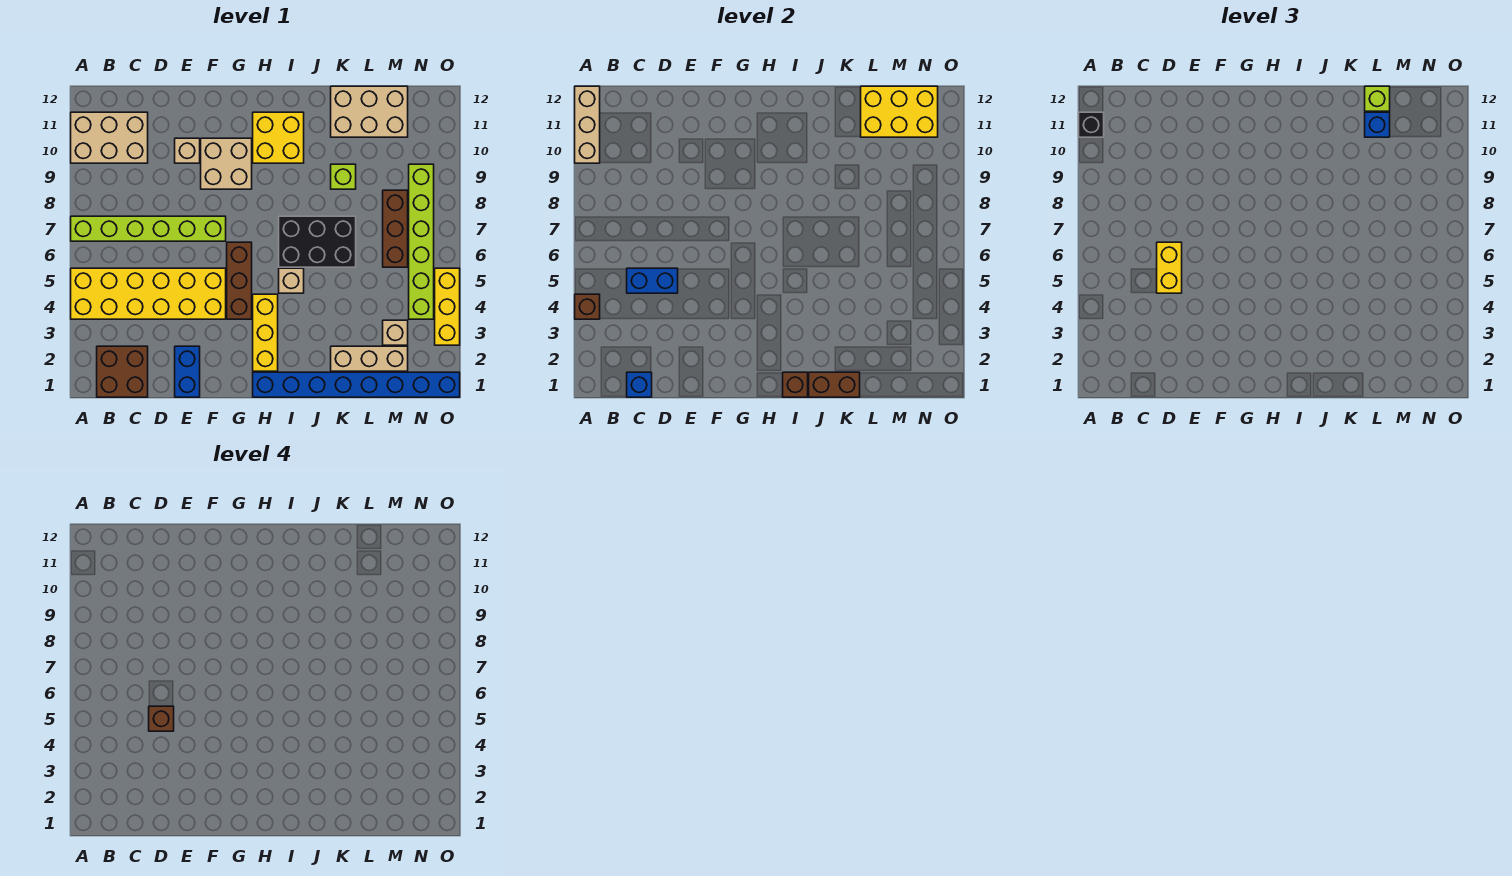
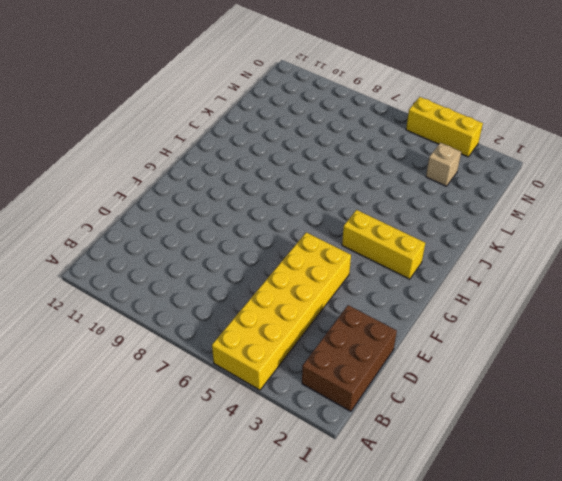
brown 2x3 brick [302,305,397,411] -> brown 2x2 brick [97,346,148,397]
none -> lime 1x6 brick [71,216,226,241]
none -> tan 2x3 brick [71,112,148,163]
none -> blue 1x2 brick [175,346,200,397]
none -> tan 1x1 brick [175,138,200,163]

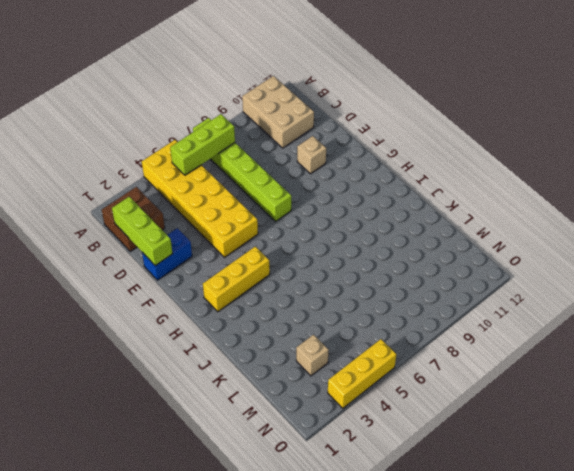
lime 1x3 brick [170,114,235,175] -> none
lime 1x3 brick [112,197,173,266] -> blue 1x1 brick [627,372,652,397]
none -> tan 2x2 brick [201,138,252,189]
none -> brown 1x3 brick [227,242,252,319]
none -> blue 1x8 brick [253,372,460,397]
none -> yellow 2x2 brick [253,112,304,163]

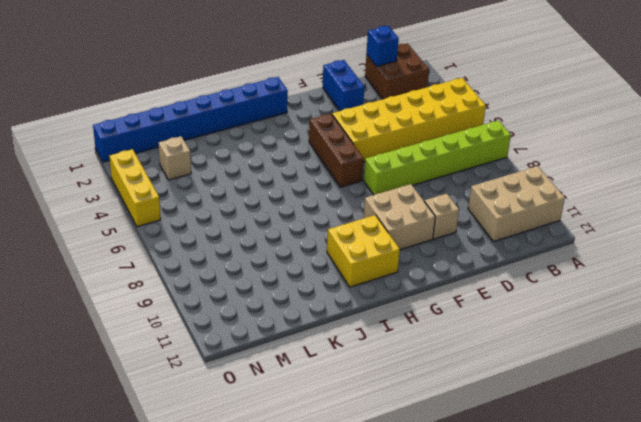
none -> yellow 1x3 brick [253,294,278,371]
none -> tan 1x1 brick [279,268,304,293]
none -> black 2x3 brick [279,216,356,267]
none -> tan 1x3 brick [331,346,408,371]

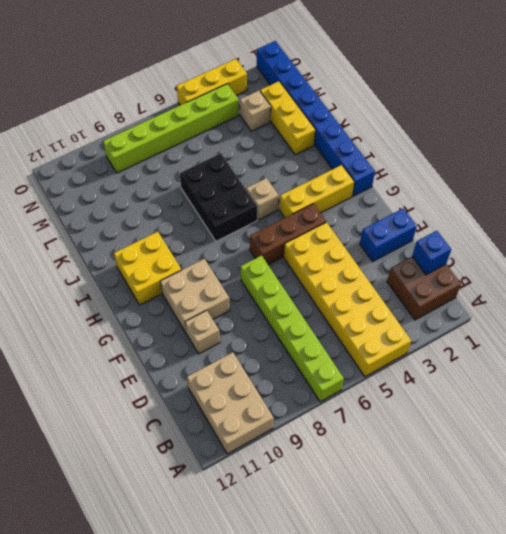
yellow 1x3 brick [260,81,315,155] -> tan 1x3 brick [331,346,408,371]
none -> lime 1x1 brick [331,164,356,189]
none -> tan 2x3 brick [331,86,408,137]
none -> brown 1x3 brick [383,190,408,267]
none -> brown 1x1 brick [575,294,600,319]

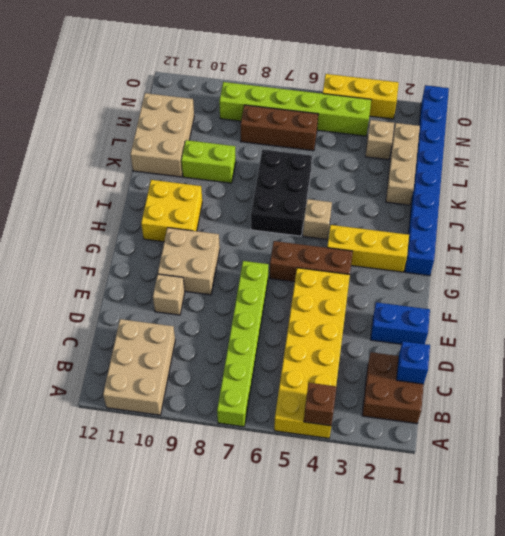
lime 1x2 brick [181,140,236,183] -> lime 1x1 brick [331,164,356,189]
none -> tan 1x3 brick [575,86,600,163]
none -> blue 1x2 brick [627,268,678,293]
none -> brown 1x1 brick [783,372,808,397]
none -> brown 1x2 brick [809,372,860,397]

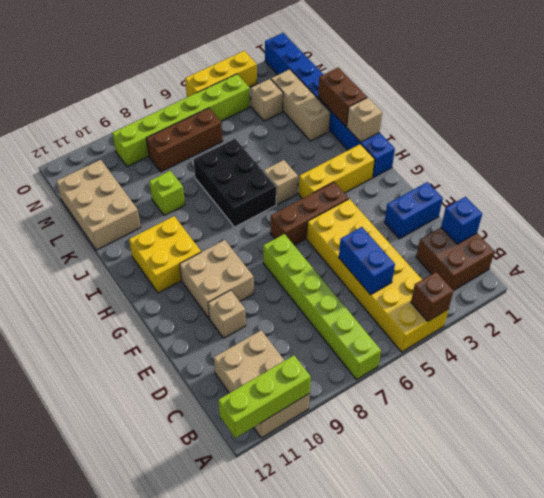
lime 1x3 brick [218,355,311,438] -> tan 1x3 brick [575,86,600,163]
tan 1x1 brick [347,98,382,142] -> brown 1x1 brick [783,372,808,397]
none -> yellow 2x3 brick [861,86,938,137]
none -> black 1x1 brick [1079,112,1104,137]
none -> yellow 1x2 brick [1157,242,1182,293]
none -> blue 1x1 brick [1365,112,1390,137]

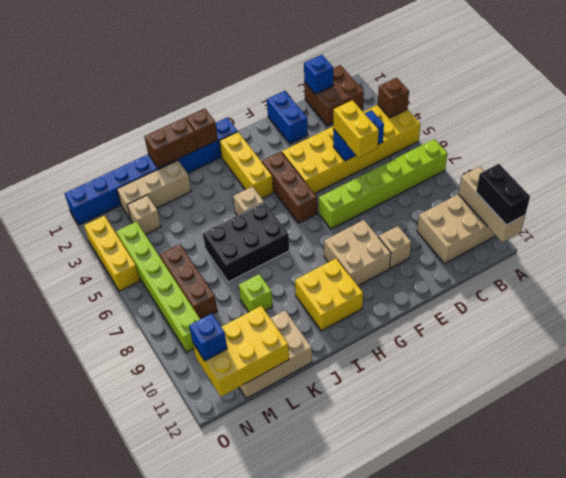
black 1x2 brick [476,164,530,225] -> black 1x1 brick [1079,112,1104,137]
blue 1x1 brick [189,314,227,361] -> blue 1x1 brick moved to [1365,112,1390,137]
none -> lime 1x1 brick [1365,86,1390,111]
none -> brown 1x1 brick [149,706,174,731]

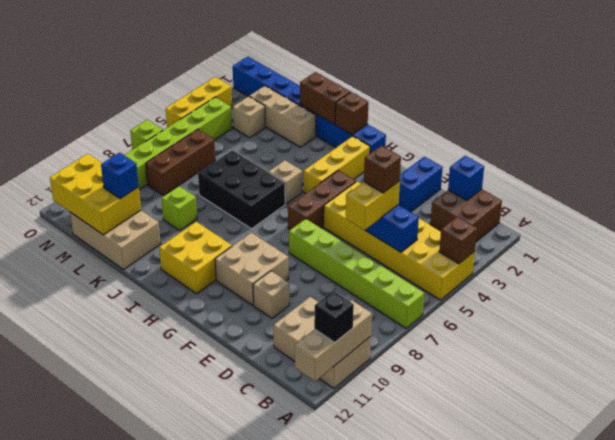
lime 1x1 brick [130,120,163,150] -> lime 1x1 brick moved to [1365,86,1390,111]

